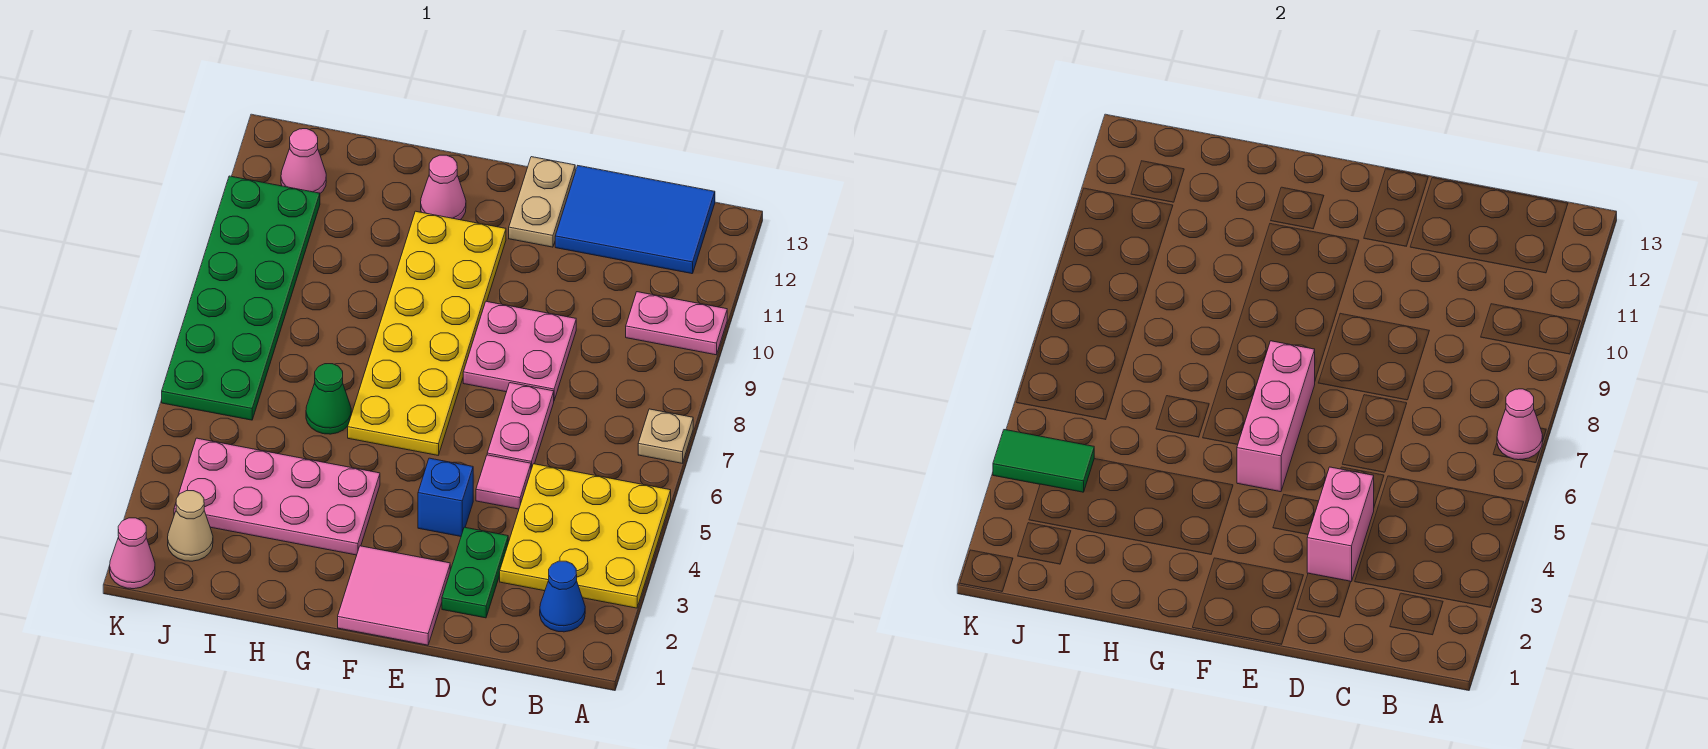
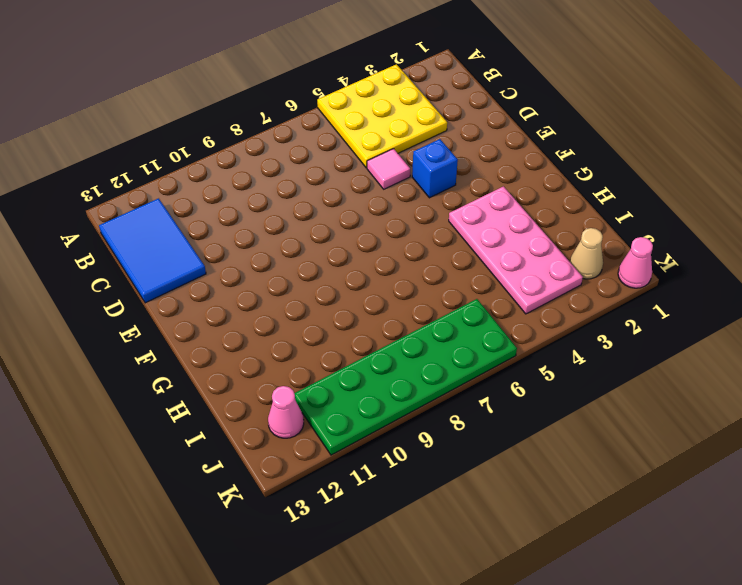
none -> tan 1x1 plate [638,409,693,463]
none -> pink 1x2 plate [626,292,727,355]
none -> blue 1x1 cone [540,561,585,632]

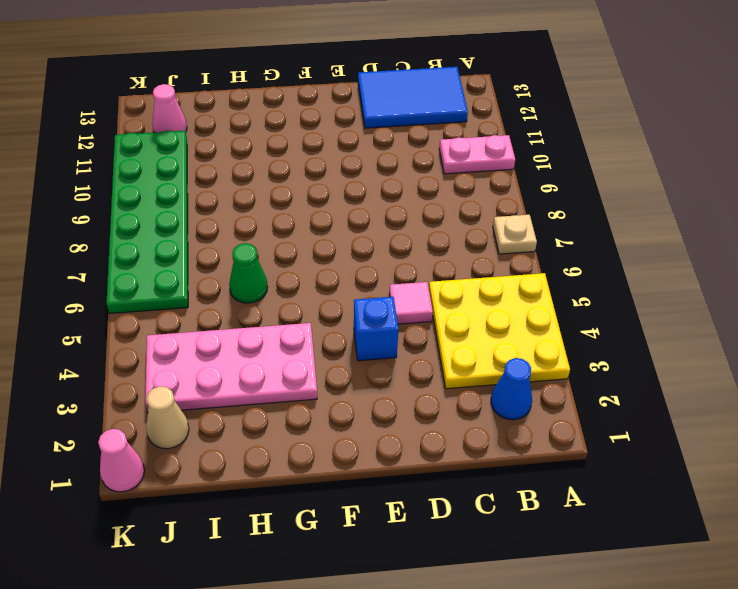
none -> green 1x2 plate [442,527,508,618]
none -> pink 1x2 plate [487,383,554,469]
none -> pink 2x2 plate [463,301,576,400]

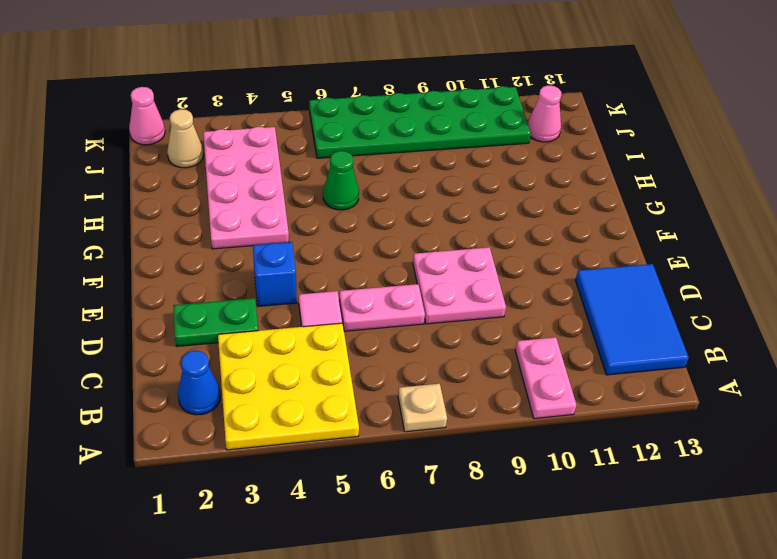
none -> pink 2x2 tile [338,546,450,645]
none -> tan 1x2 plate [509,157,575,247]
none -> yellow 2x6 plate [348,211,506,455]

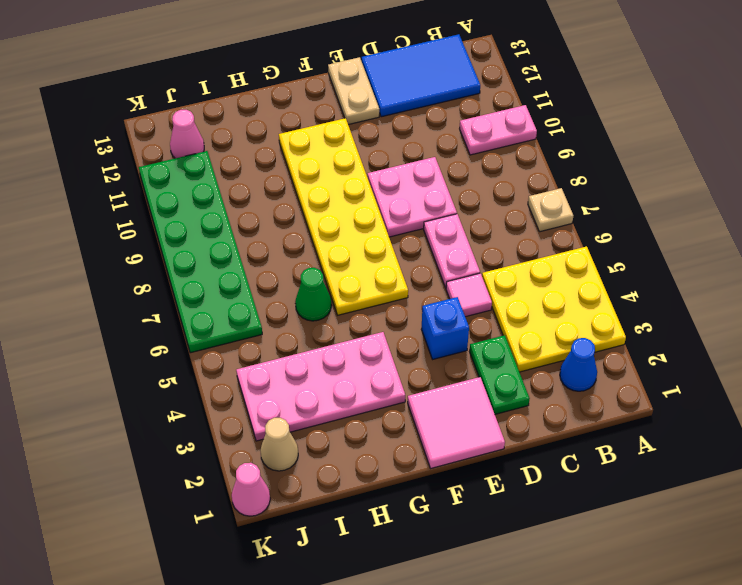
none -> pink 1x1 cone [421,155,466,220]
none -> pink 1x1 cone [1497,389,1543,460]
none -> pink 1x2 brick [1307,467,1374,581]

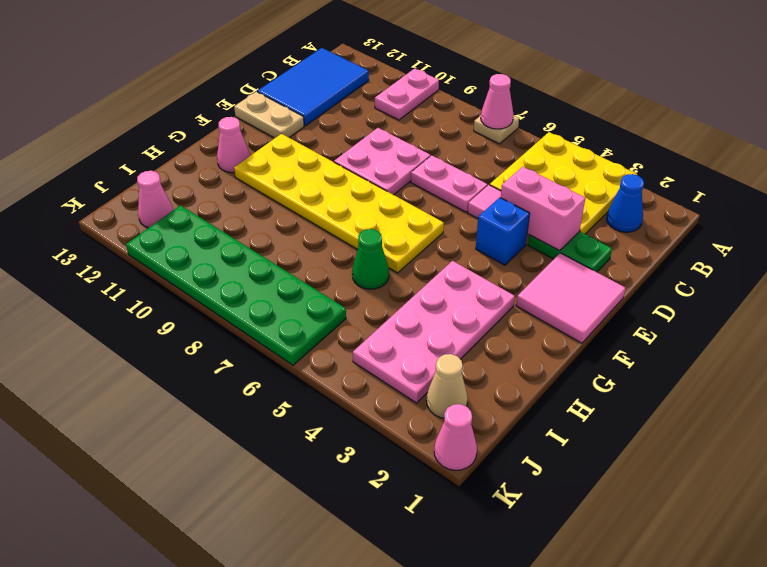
none -> pink 1x3 brick [1237,341,1315,492]
none -> green 1x2 tile [993,430,1094,492]

